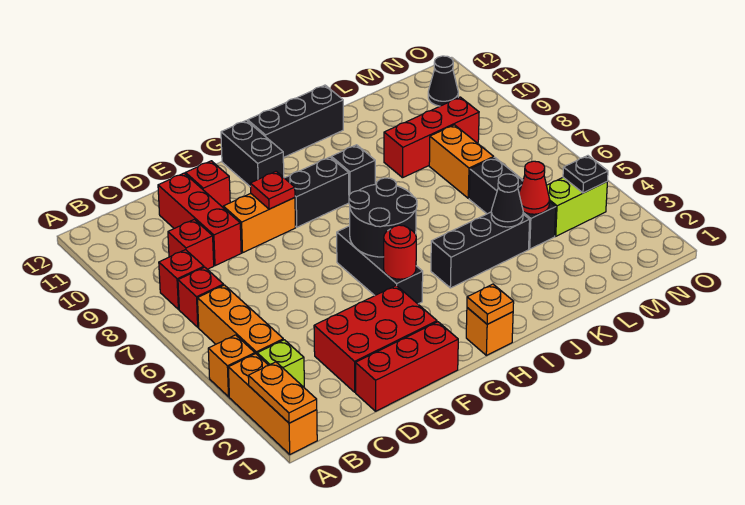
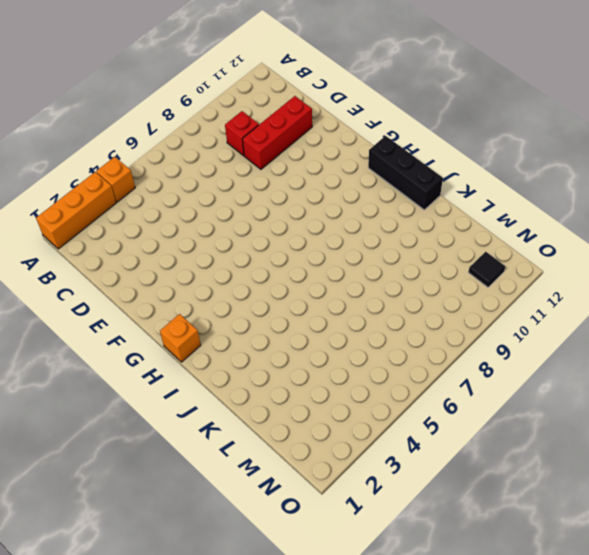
black 1x1 tile [468,252,506,287] -> black 1x1 cone [428,56,458,106]
none -> lime 1x1 brick [257,340,304,387]
none -> orange 1x3 brick [197,285,283,354]
none -> red 1x1 brick [178,267,224,327]
none -> red 1x1 brick [159,250,204,310]

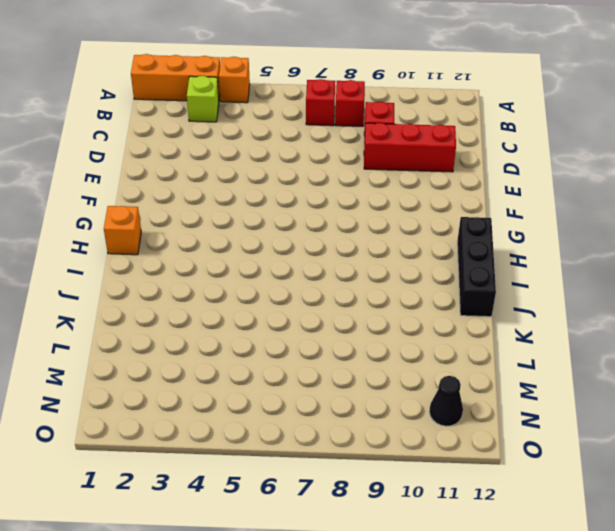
none -> orange 1x3 brick [197,285,283,354]
none -> red 1x3 brick [356,322,458,411]
none -> red 2x3 brick [314,285,437,392]
none -> orange 1x2 brick [223,194,296,253]

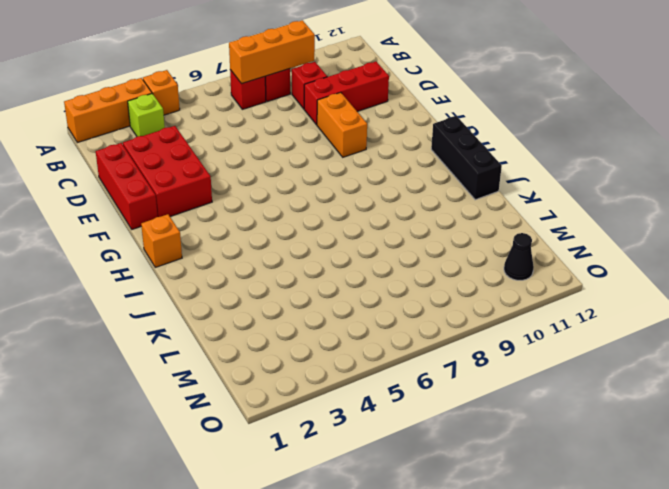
orange 1x3 brick [229,20,315,84] -> orange 1x3 brick moved to [197,285,283,354]
none -> red 1x1 brick [186,161,230,207]
none -> black 1x3 brick [337,226,423,304]
none -> black 1x2 brick [285,157,349,227]
none -> black 1x2 brick [221,120,284,186]

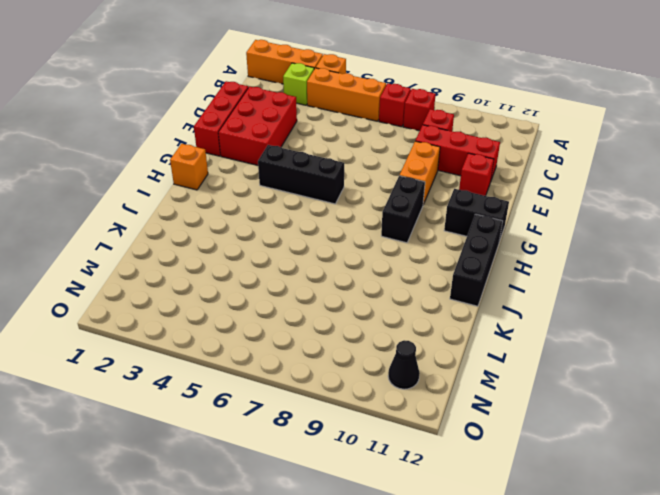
none -> black 1x3 brick [431,212,530,288]
none -> black 1x1 brick [331,145,375,195]
none -> red 1x3 brick [384,97,479,178]
none -> black 1x3 brick [469,157,556,249]

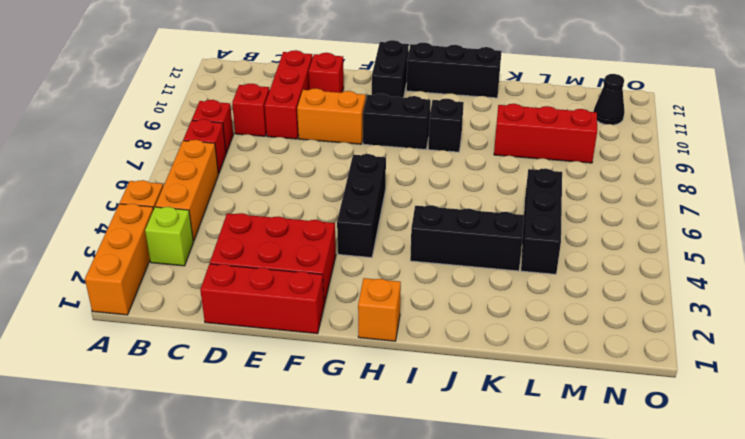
none -> orange 1x2 brick [429,125,494,198]
none -> lime 1x2 brick [547,177,607,236]
none -> orange 1x2 plate [248,362,317,423]
none -> red 1x1 plate [250,171,295,209]

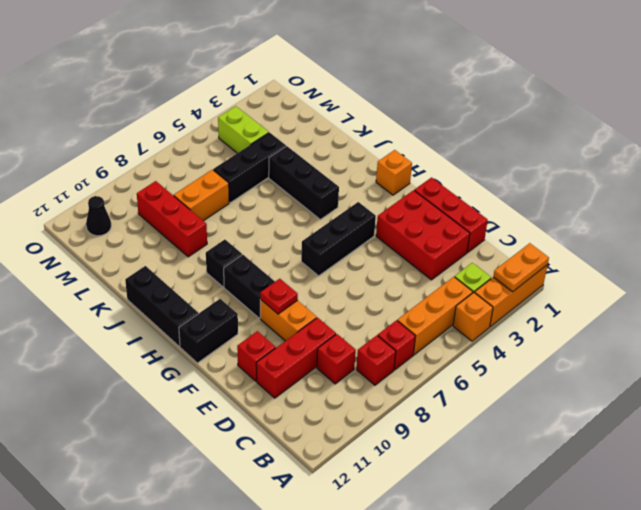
none -> red 1x1 round brick [384,225,416,279]
none -> black 2x2 round brick [349,178,417,257]
none -> orange 1x1 plate [467,284,514,324]
none -> black 1x1 cone [491,174,523,227]

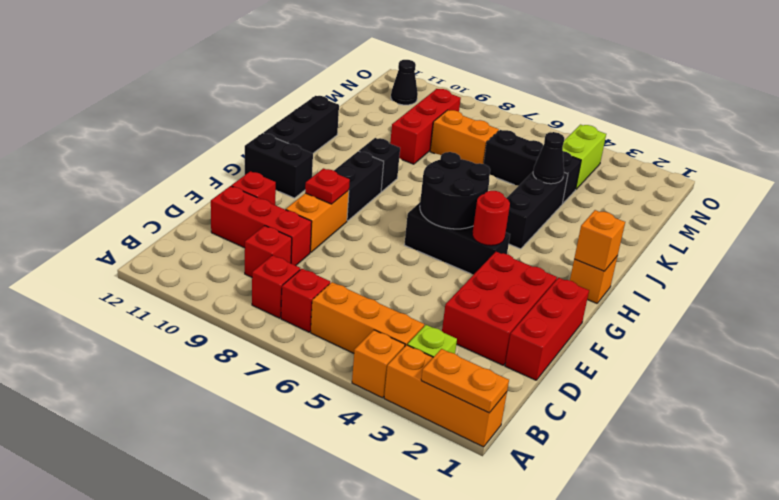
orange 1x1 brick [574,210,625,271] -> orange 1x1 plate [467,284,514,324]
none -> red 1x1 cone [519,161,550,214]
none -> black 1x1 plate [563,156,608,193]

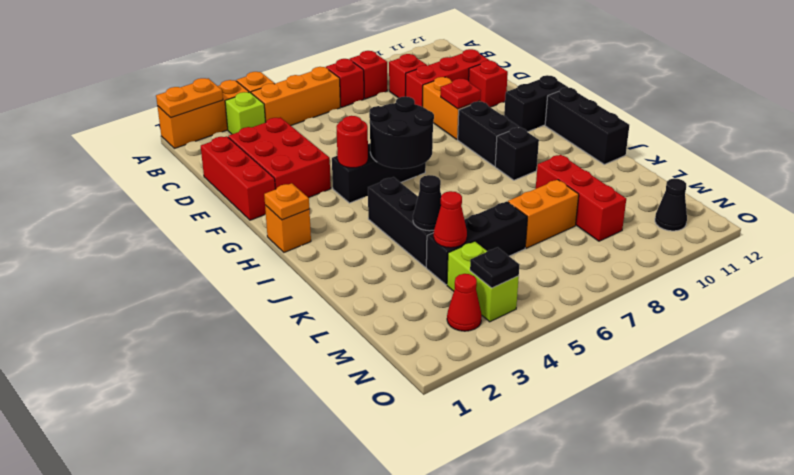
red 1x1 cone [447,274,482,331] -> none

